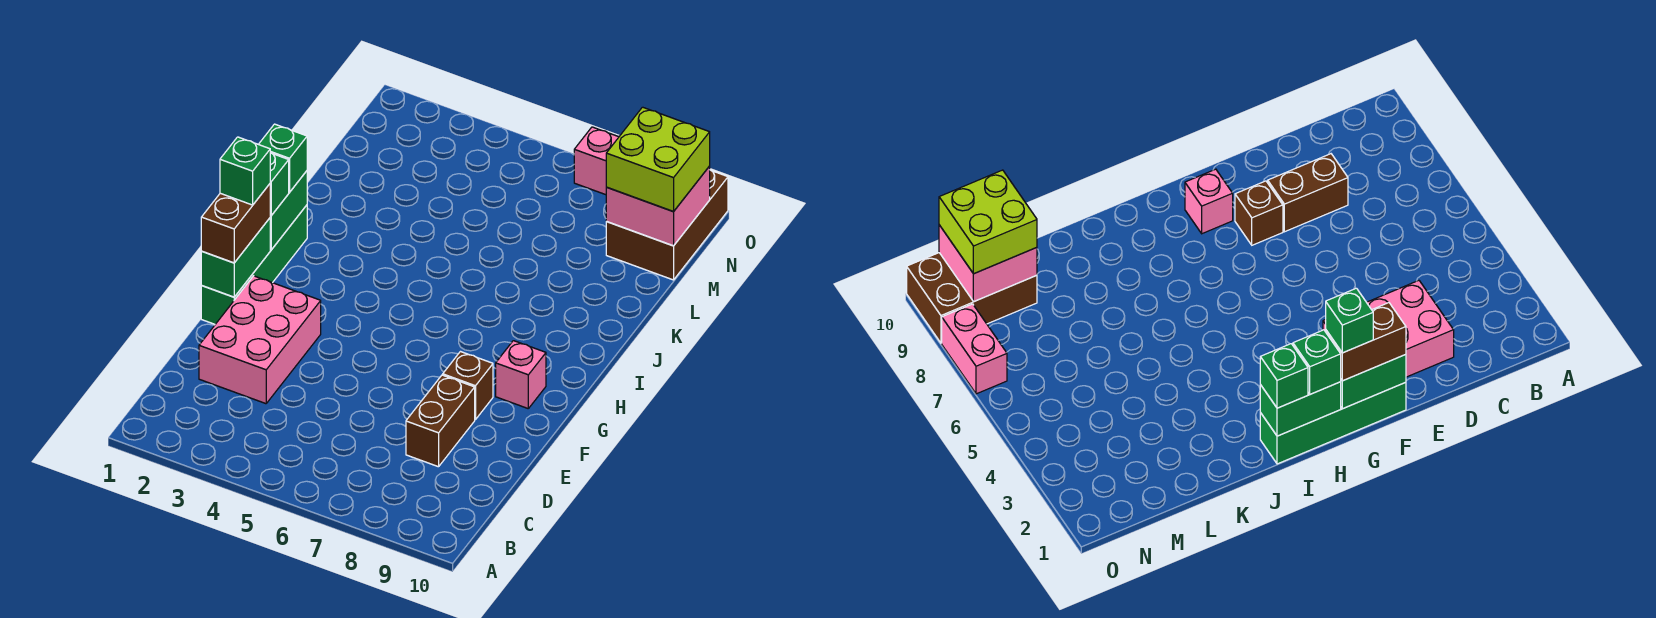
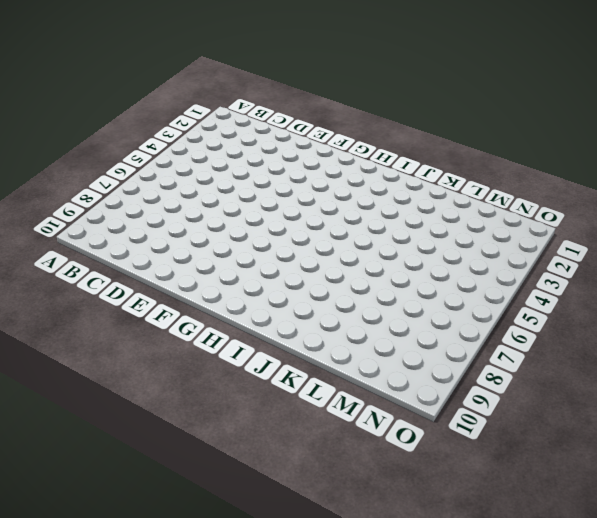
none -> pink 2x3 brick [199,276,321,404]
none -> brown 1x2 brick [406,375,475,467]
none -> green 1x4 brick [201,205,307,324]

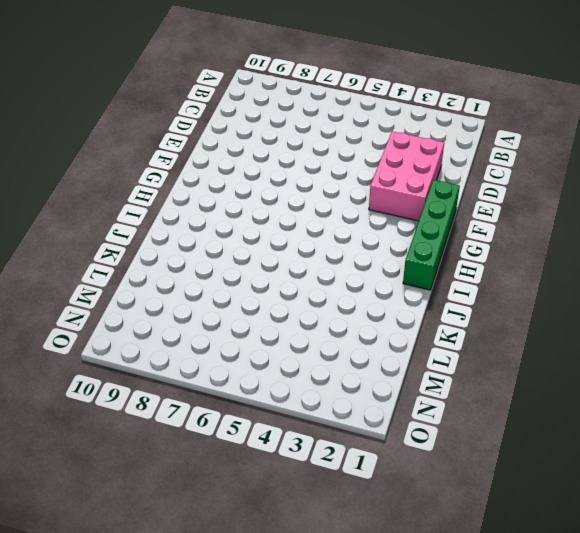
none -> brown 1x2 brick [406,375,475,467]
none -> brown 1x1 brick [443,352,493,420]
none -> pink 1x1 brick [496,341,546,408]

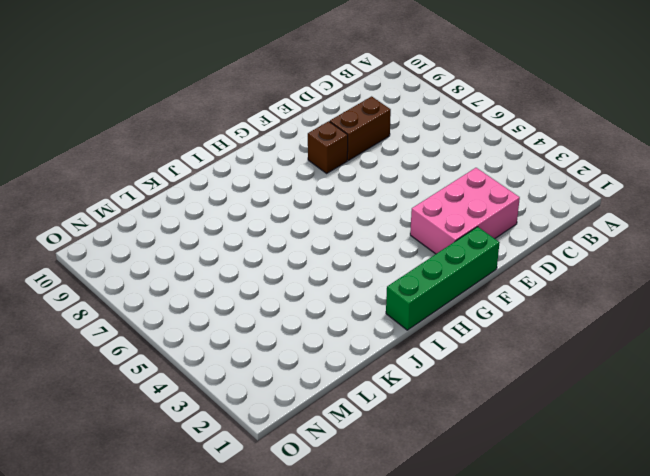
none -> pink 1x1 brick [496,341,546,408]
none -> brown 2x3 brick [606,170,728,280]
none -> pink 1x2 brick [574,127,619,195]

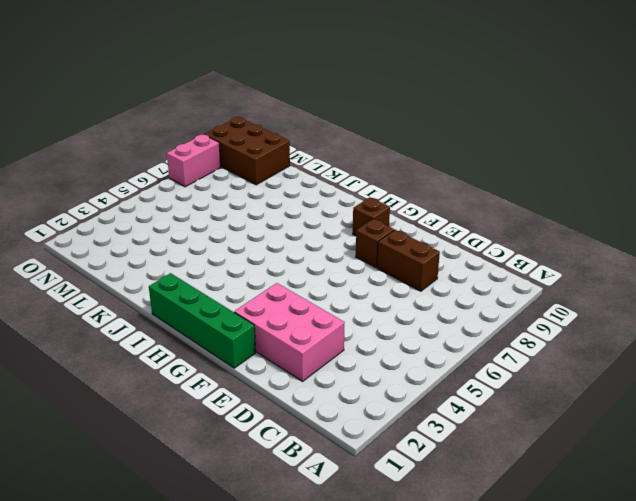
brown 1x1 brick [353,197,390,236] -> pink 1x1 brick [496,341,546,408]
none -> green 1x2 brick [201,218,270,297]
none -> green 1x2 brick [270,171,307,250]
none -> pink 2x2 brick [606,166,710,246]

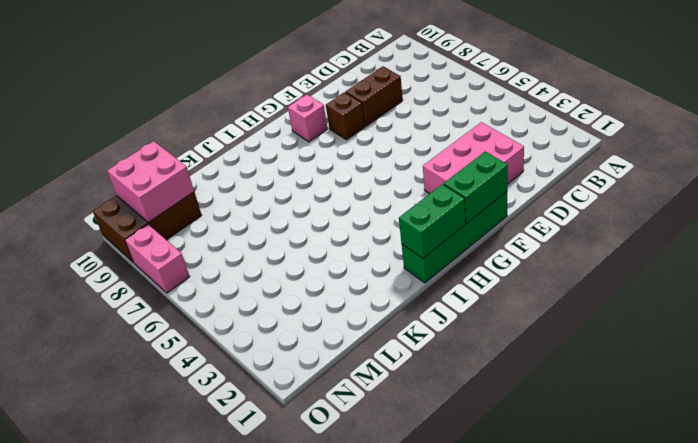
none -> brown 1x2 brick [201,184,270,263]
none -> green 1x1 brick [270,153,289,216]
none -> green 1x1 brick [259,124,307,192]

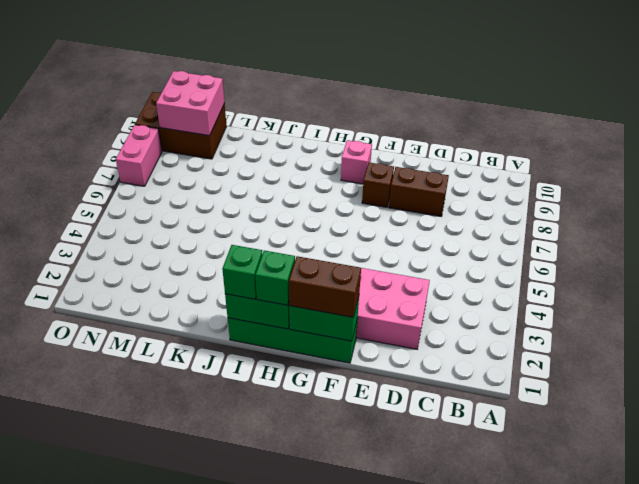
none -> lime 2x2 brick [606,107,710,212]
none -> green 1x1 brick [220,137,270,205]

